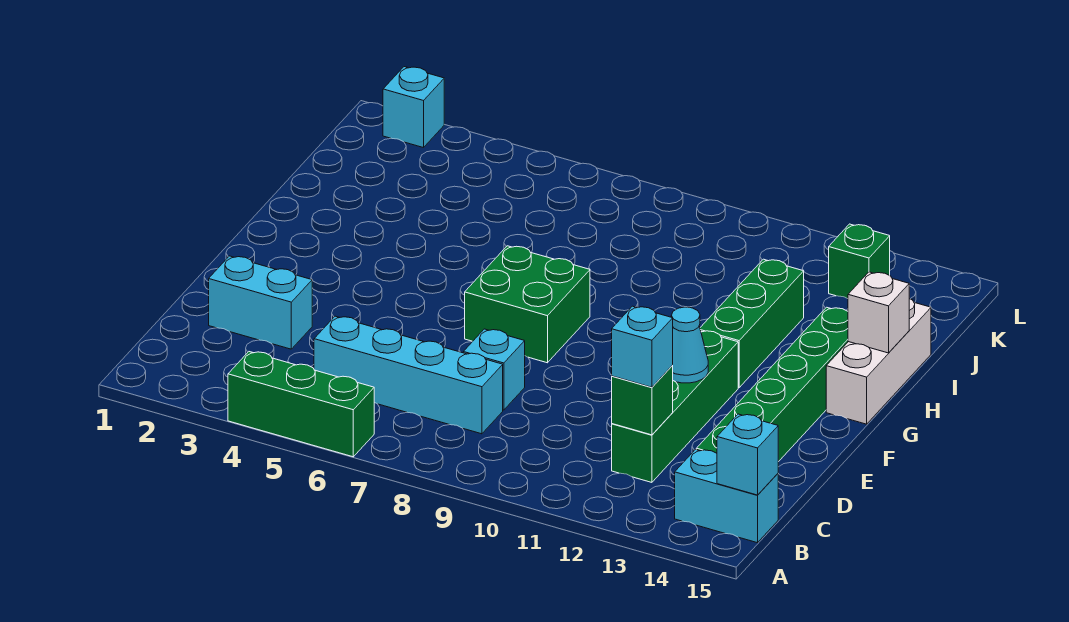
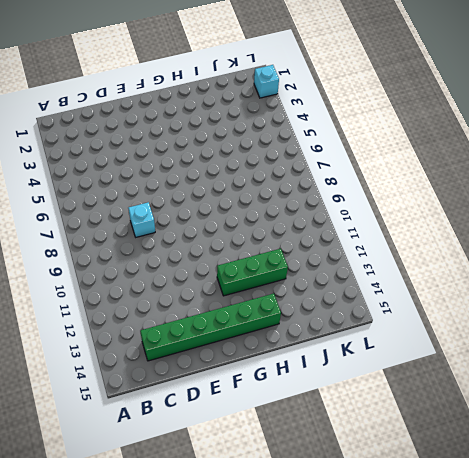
none -> green 1x3 brick [228,352,374,457]
none -> cyan 1x2 brick [675,450,778,543]
none -> cyan 1x4 brick [314,316,503,434]

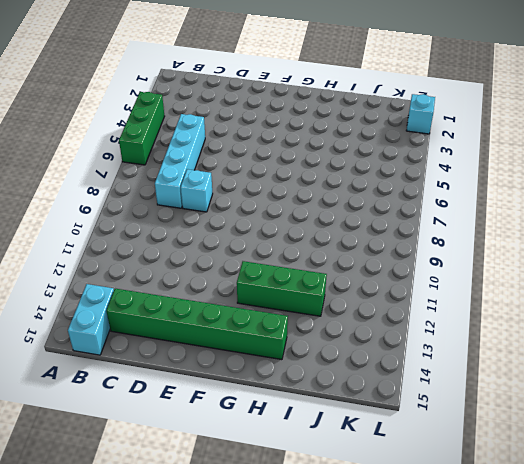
none -> green 1x4 brick [612,331,738,482]
none -> cyan 1x2 brick [209,256,312,349]
none -> green 2x2 brick [465,246,590,363]

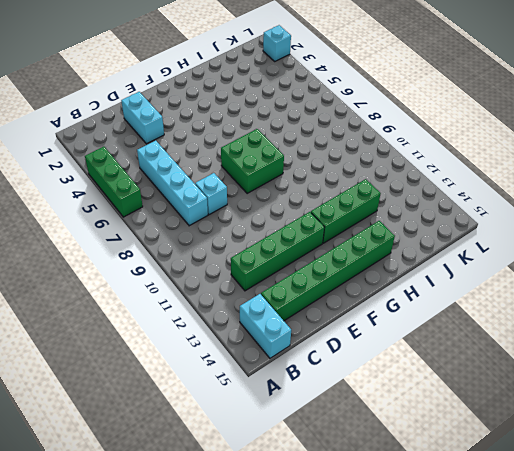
none -> white 1x3 brick [826,299,931,424]
none -> green 1x1 brick [829,224,890,299]
none -> cyan 1x1 brick [717,414,778,495]

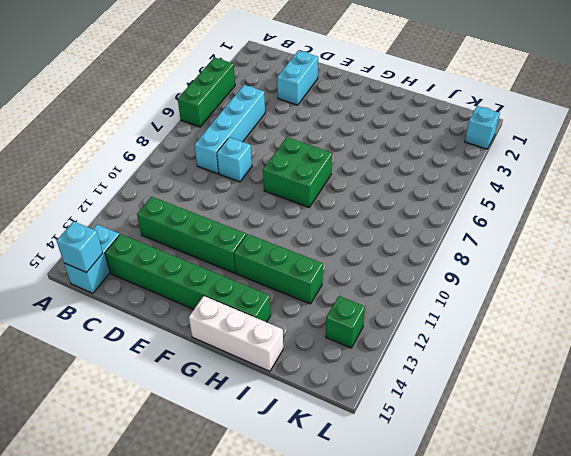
none -> green 1x1 brick [612,366,673,435]
none -> cyan 1x1 cone [671,307,708,383]
none -> white 1x1 brick [848,272,909,353]

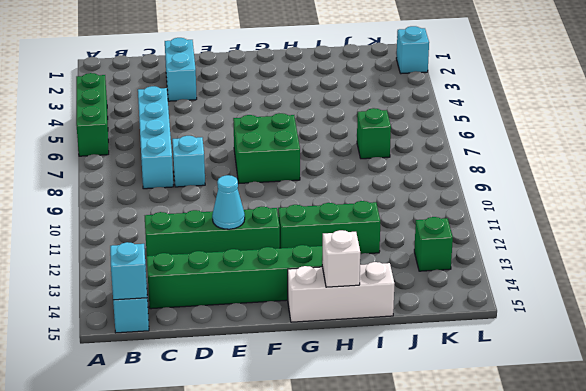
green 1x1 brick [357,108,391,159] -> green 1x1 brick moved to [612,366,673,435]
none -> cyan 1x1 brick [612,306,673,387]

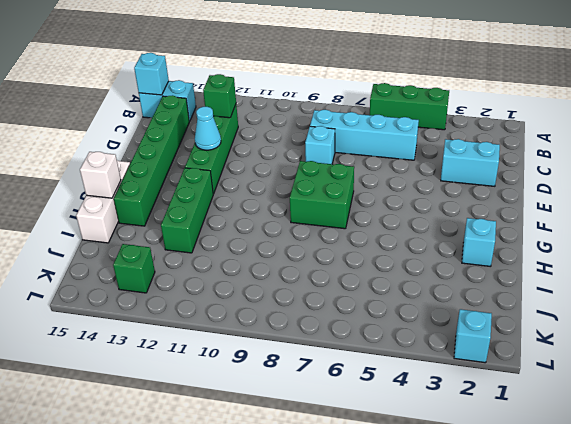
cyan 1x1 brick [462,218,496,267] -> cyan 1x1 brick moved to [612,306,673,387]

